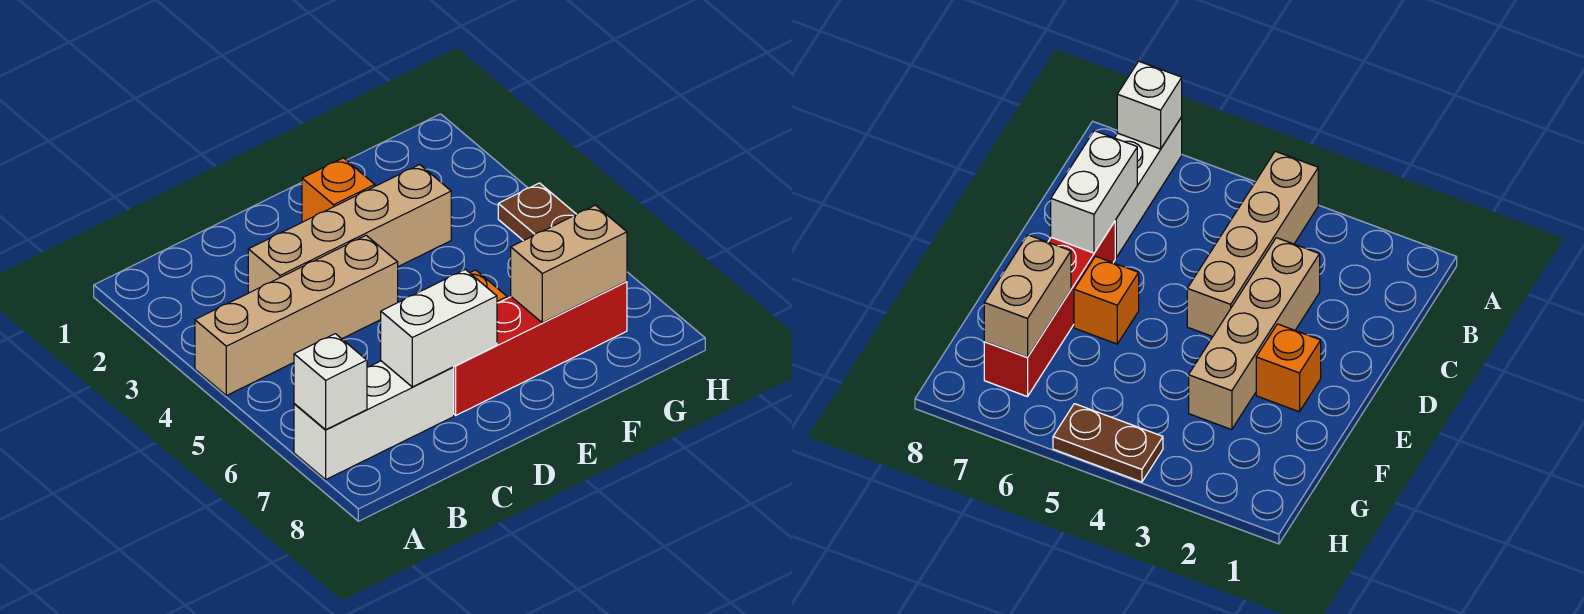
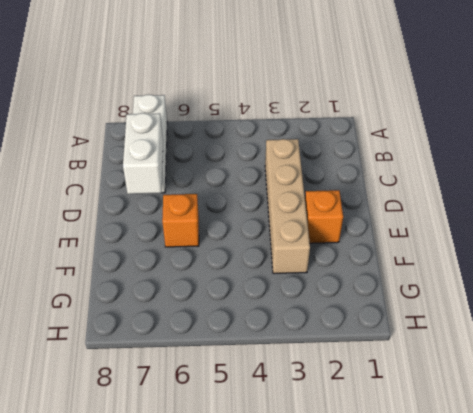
none -> tan 1x4 brick [195,235,398,396]
none -> red 1x4 brick [454,282,627,415]

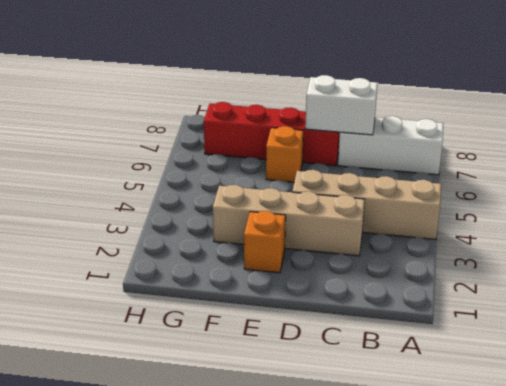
none -> brown 1x2 plate [498,183,577,241]
none -> white 1x1 brick [294,334,367,430]

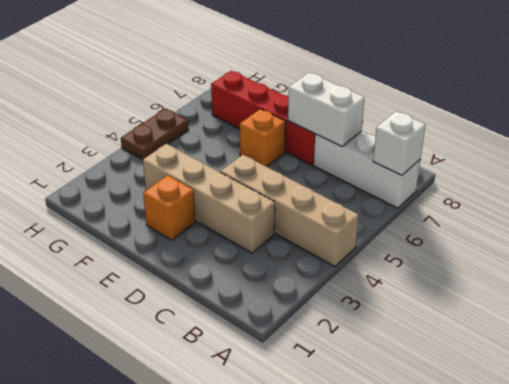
none -> tan 1x2 brick [511,205,627,323]

